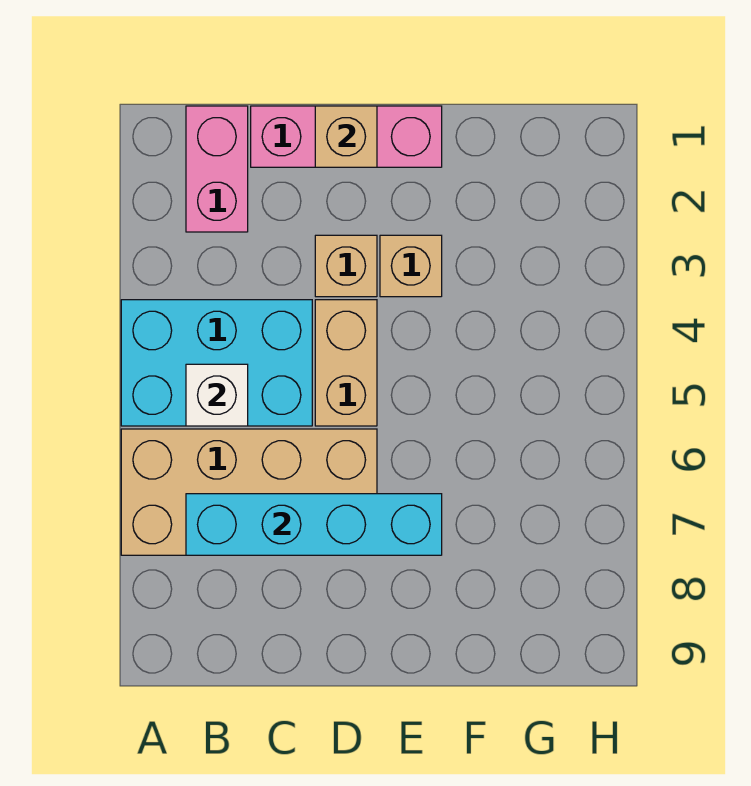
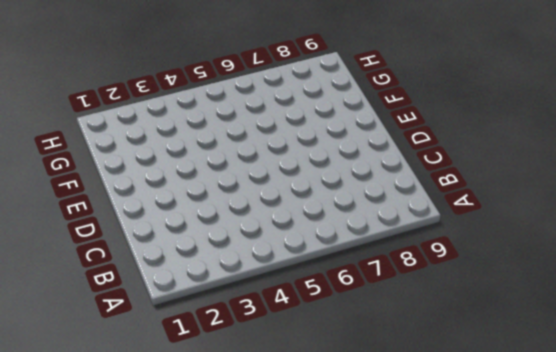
none -> cyan 2x3 brick [121,300,312,426]
none -> tan 2x4 brick [121,429,377,555]

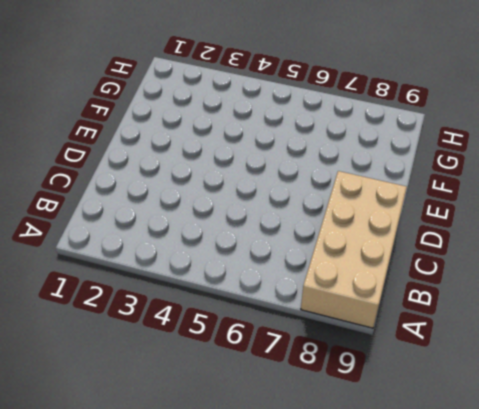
tan 2x4 brick [301,171,407,328] -> tan 2x4 brick moved to [121,429,377,555]
none -> cyan 2x3 brick [121,300,312,426]
none -> pink 1x2 brick [186,106,248,232]

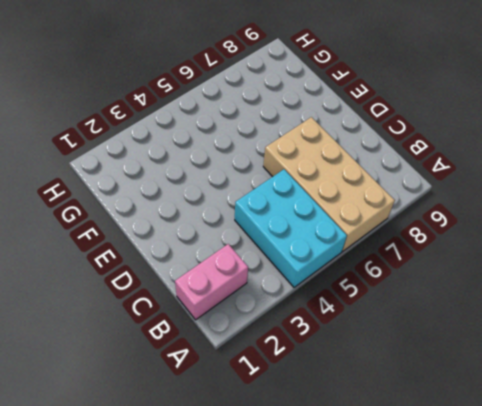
none -> pink 1x3 brick [251,106,442,167]
none -> tan 1x1 brick [315,235,377,297]

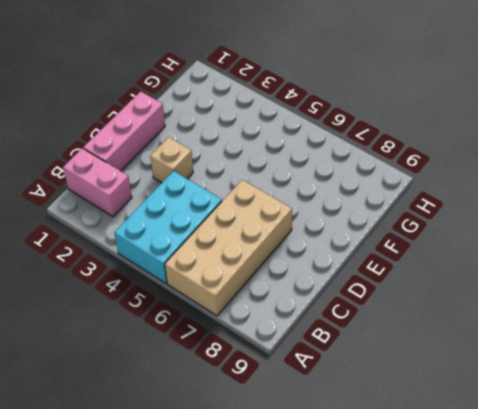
none -> tan 1x2 brick [315,300,377,426]
none -> tan 1x1 brick [380,235,442,297]

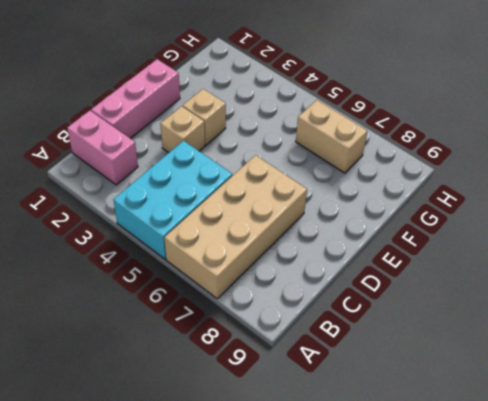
tan 1x2 brick [296,100,367,173] -> tan 1x2 brick moved to [315,300,377,426]
none -> white 1x1 brick [186,364,248,426]
none -> cyan 1x4 brick [186,494,442,555]

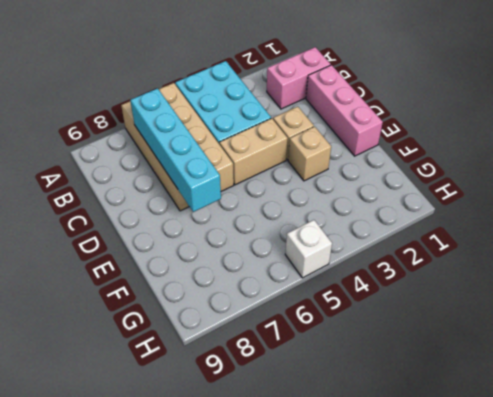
white 1x1 brick [285,220,332,278] -> white 1x1 brick moved to [186,364,248,426]
none -> tan 1x1 brick [315,106,377,167]

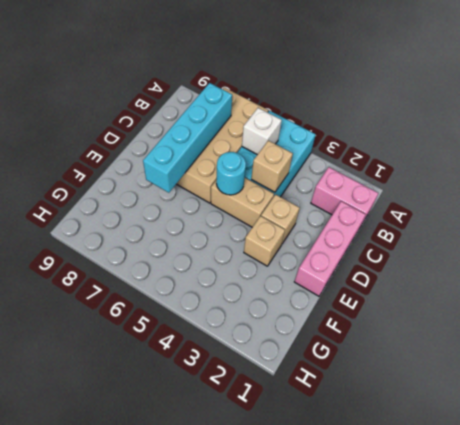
tan 1x1 brick [251,140,293,192] -> tan 1x1 brick moved to [315,106,377,167]
cyan 1x1 round brick [216,152,246,195] -> none

